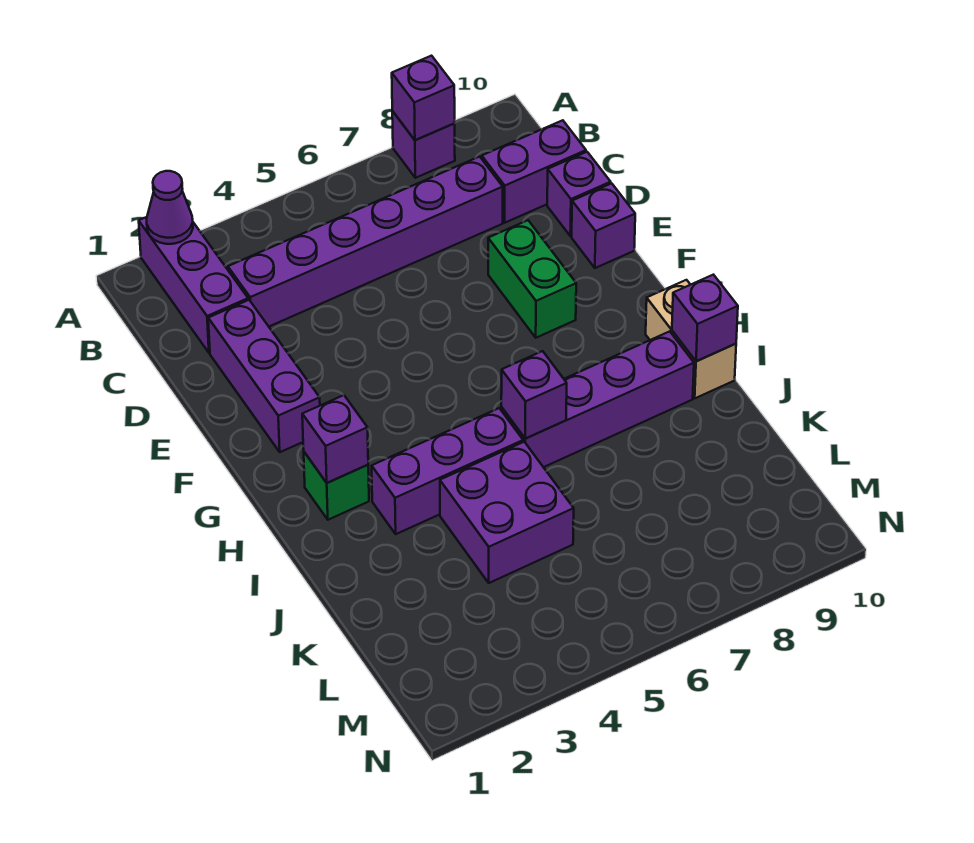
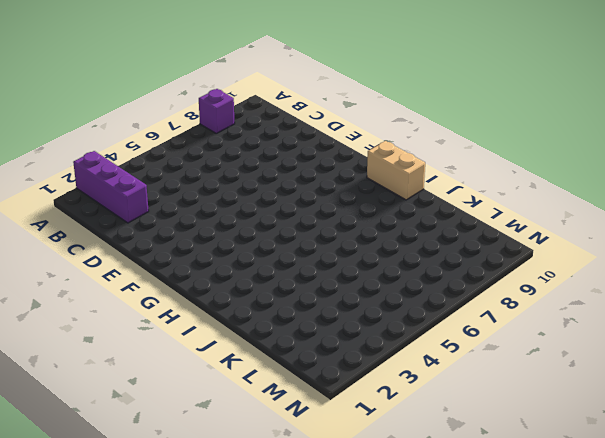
none -> purple 1x6 brick [228,157,503,326]
none -> purple 1x2 brick [482,120,586,223]
none -> purple 1x3 brick [208,300,320,452]

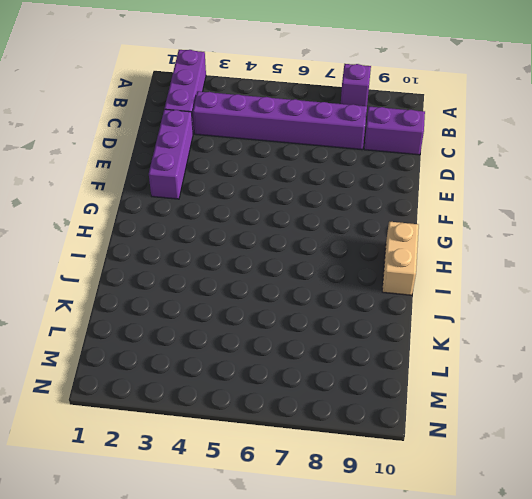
none -> purple 1x1 brick [547,152,611,236]
none -> green 1x2 brick [488,220,576,338]
none -> purple 1x1 brick [572,183,635,268]

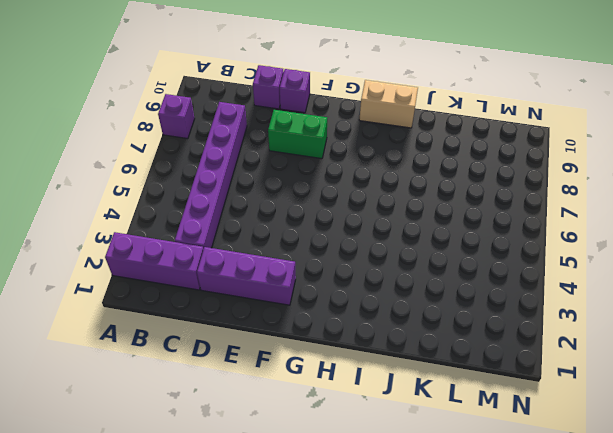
none -> purple 1x2 brick [482,120,586,223]
none -> green 1x1 brick [304,452,369,520]
none -> purple 1x3 brick [372,408,523,534]

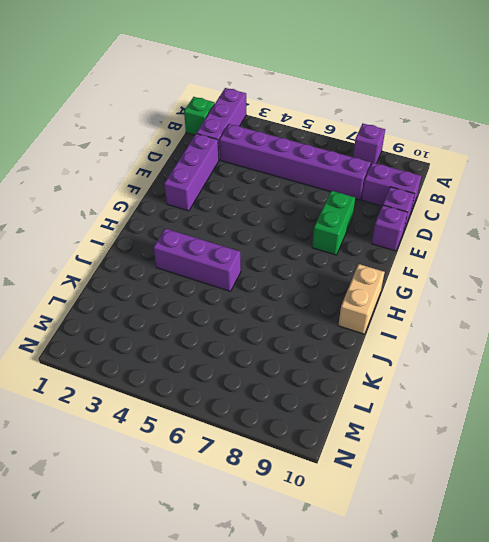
green 1x1 brick [184,97,215,135] -> green 1x1 brick moved to [304,452,369,520]
none -> purple 1x4 brick [501,331,694,467]
none -> purple 2x2 brick [440,442,574,583]
none -> purple 1x1 cone [147,171,193,244]

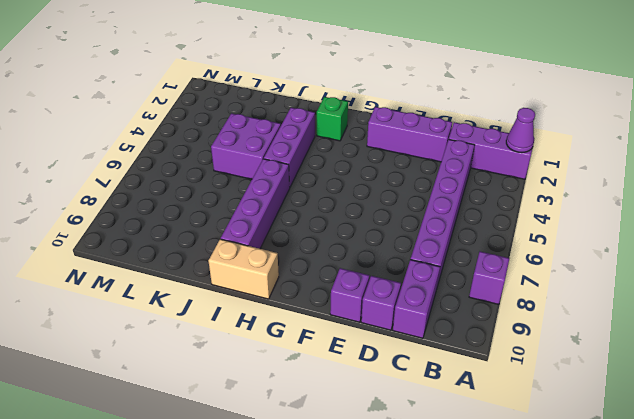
none -> green 1x2 brick [488,220,576,338]
none -> purple 1x1 brick [392,56,455,140]
none -> purple 1x1 brick [302,395,368,483]

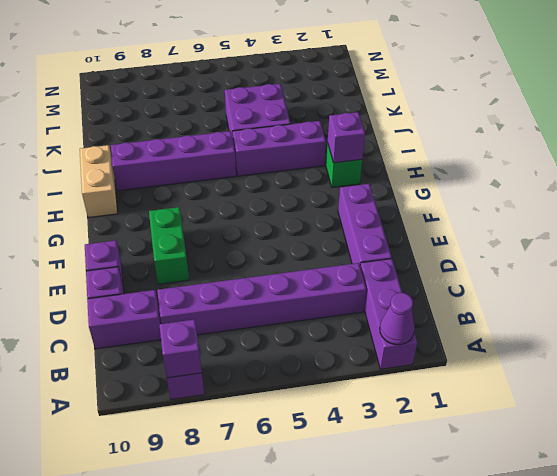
none -> purple 1x1 brick [501,351,567,439]
none -> purple 1x1 brick [672,275,738,361]

